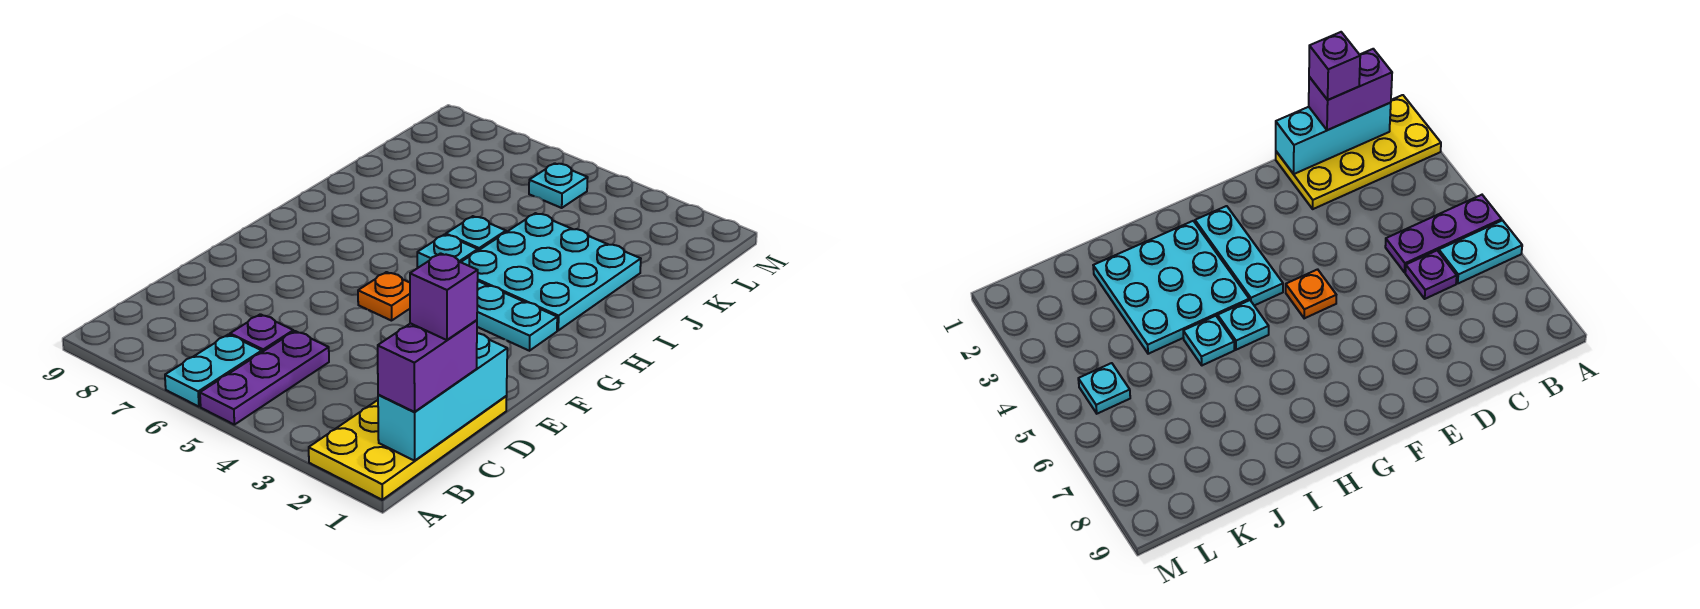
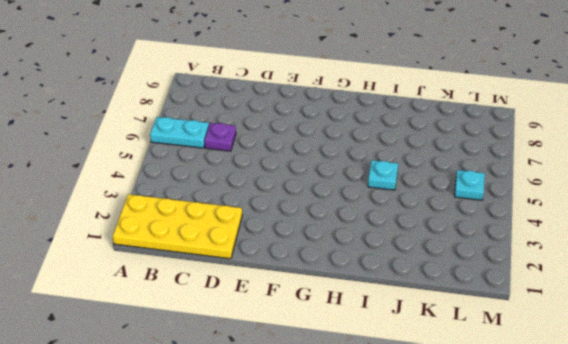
none -> purple 1x3 plate [200,331,329,425]
none -> orange 1x1 plate [358,272,410,321]
none -> cyan 1x3 plate [477,281,557,351]

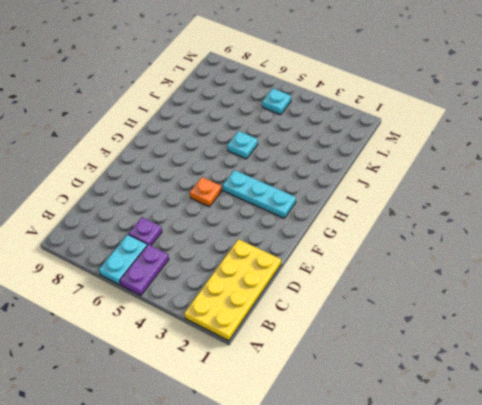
purple 1x2 plate [120,245,169,296] -> purple 1x3 plate [200,331,329,425]
none -> cyan 3x3 plate [461,213,641,330]
none -> cyan 1x1 plate [417,234,478,267]
none -> cyan 1x3 brick [378,333,507,461]

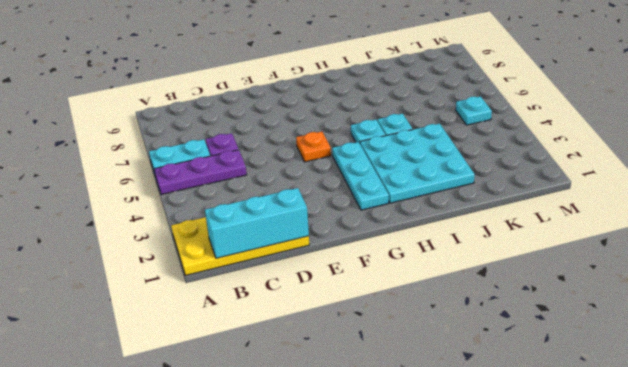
none -> purple 1x2 brick [378,320,477,412]
none -> purple 1x1 brick [410,253,478,340]

